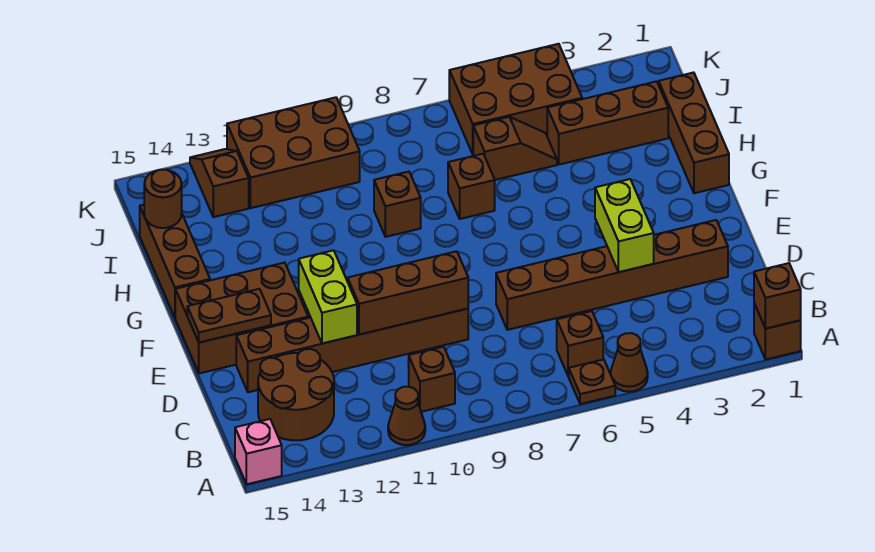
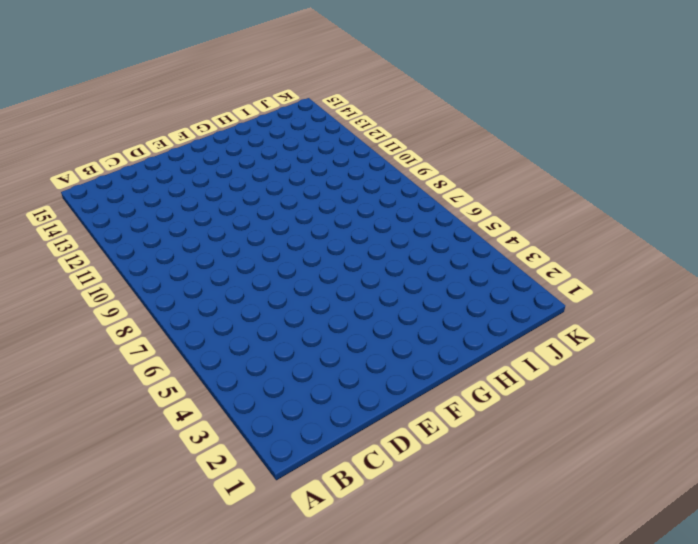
none -> brown 1x1 brick [754,304,801,359]
none -> brown 1x1 cone [611,333,648,392]
none -> brown 1x1 plate [569,359,615,404]

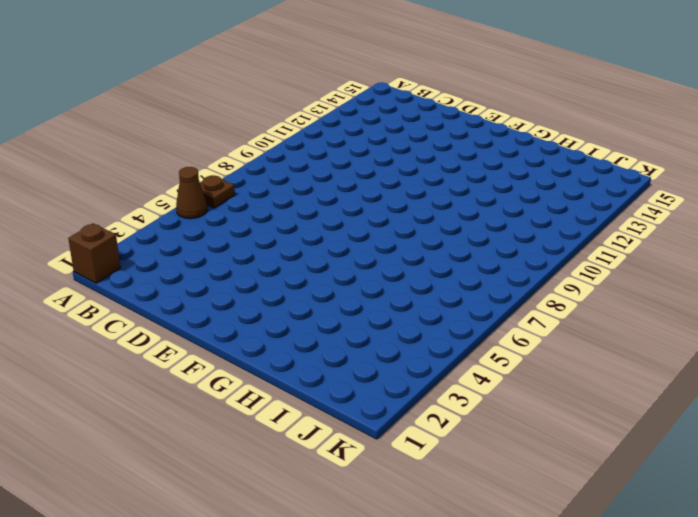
none -> brown 1x1 cone [388,387,425,445]
none -> pink 1x1 brick [235,419,282,484]
none -> brown 1x1 brick [557,311,603,376]

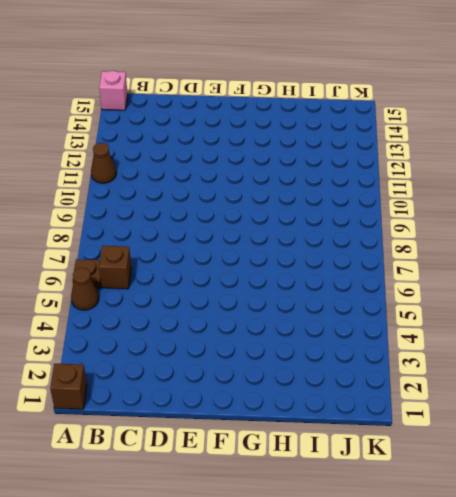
none -> brown 1x1 brick [408,347,455,412]
none -> brown 2x2 round brick [258,349,334,440]
none -> brown 1x6 brick [496,220,728,330]

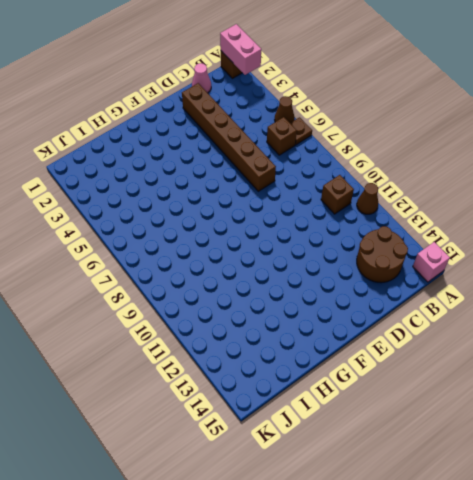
pink 1x2 brick [220,24,261,75] -> brown 1x1 brick [754,263,801,329]
pink 1x1 cone [192,63,211,93] -> none
none -> brown 1x6 brick [236,309,468,392]
none -> brown 2x3 brick [175,263,308,373]
none -> brown 1x3 brick [659,72,729,193]

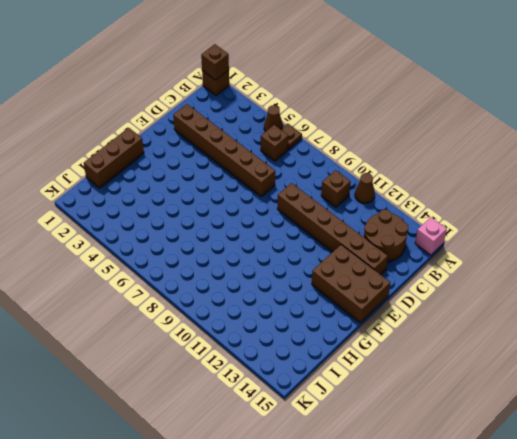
none -> brown 1x3 brick [140,205,210,317]
none -> brown 1x1 brick [448,154,495,219]
none -> brown 1x1 brick [374,172,421,237]

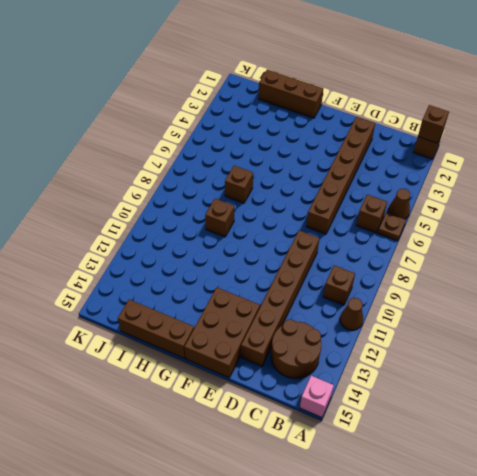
none -> brown 1x3 brick [547,81,668,165]
none -> brown 1x2 slope [473,117,557,180]
none -> brown 2x3 brick [449,44,582,154]

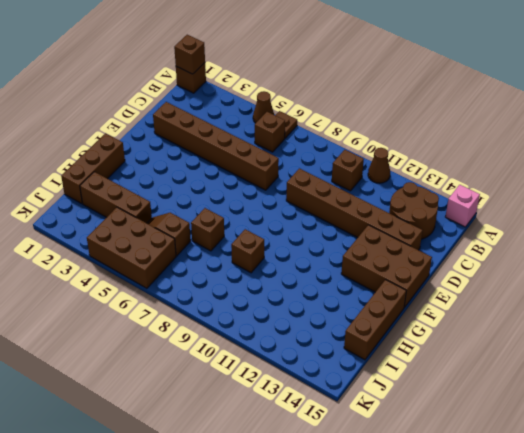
none -> brown 2x3 brick [227,97,360,208]
none -> brown 1x2 slope [190,149,249,217]
none -> lime 1x2 brick [595,179,654,272]

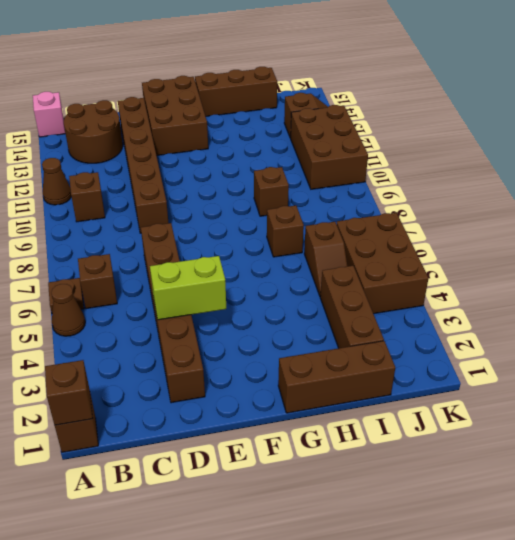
none -> brown 1x3 brick [348,251,468,335]
none -> lime 1x2 brick [299,250,357,343]
none -> brown 1x2 plate [187,289,271,342]

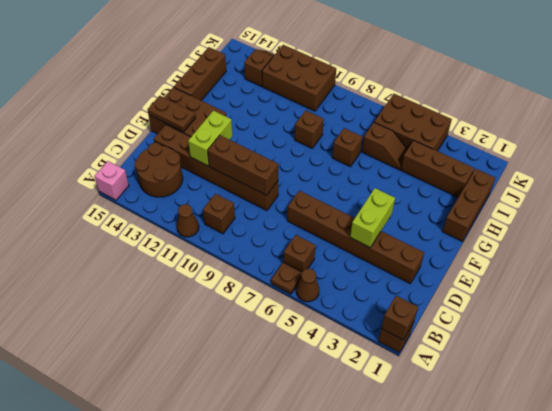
none -> brown 1x1 round brick [144,170,182,228]

